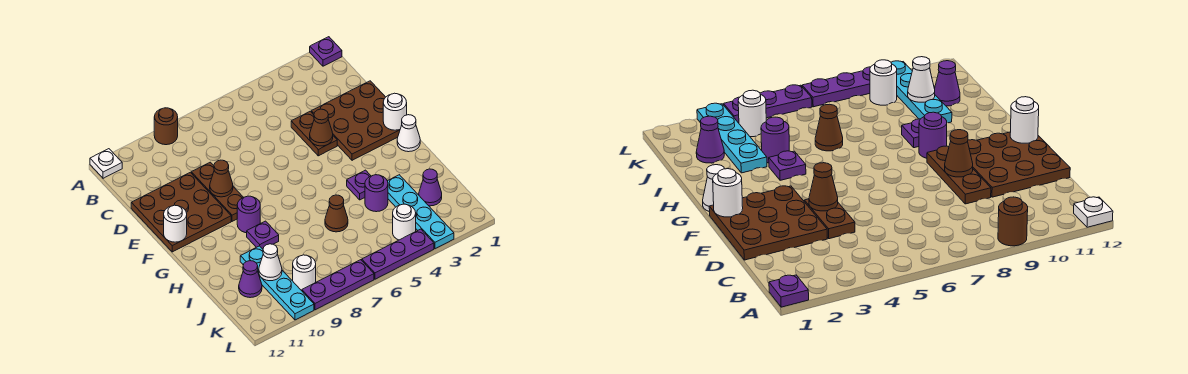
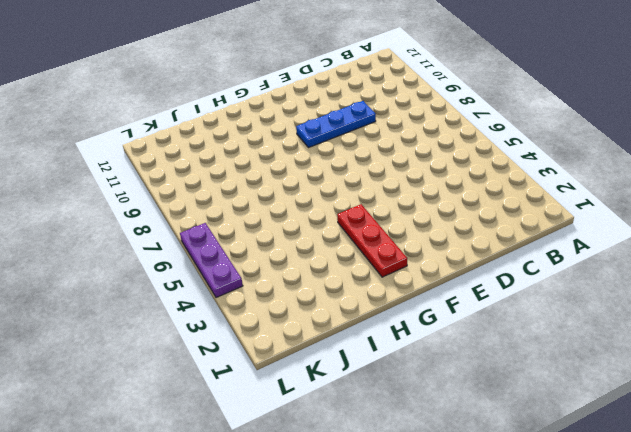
blue 1x3 plate [296,101,376,148] -> brown 1x3 plate [191,162,243,221]
red 1x3 plate [337,204,407,277] -> none
none -> purple 1x1 plate [310,37,342,66]
none -> brown 1x1 round brick [154,108,178,145]
none -> white 1x1 plate [90,149,122,178]

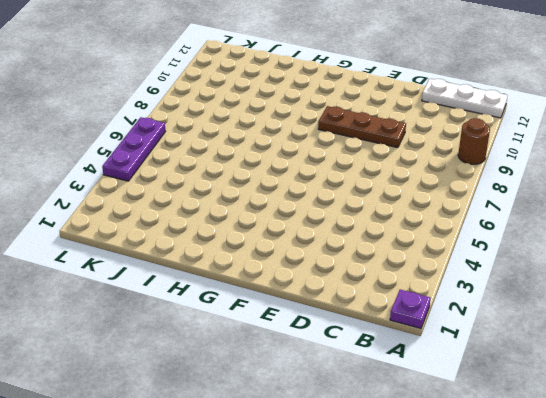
white 1x3 plate [422,79,508,118] -> white 1x1 plate [90,149,122,178]
none -> brown 3x3 plate [311,81,400,160]
none -> brown 1x2 plate [291,111,337,156]
none -> brown 3x3 plate [131,172,231,252]

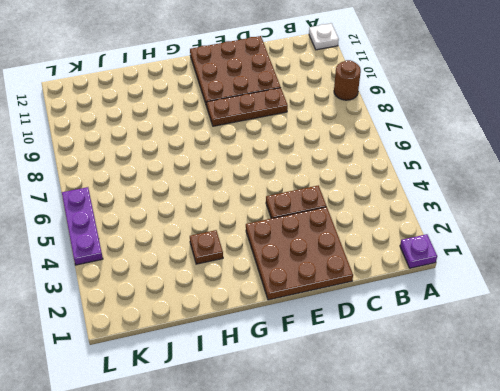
brown 1x1 plate [190,230,223,264] -> none
none -> white 1x1 cone [397,115,420,152]
none -> purple 1x1 round brick [237,196,260,233]
none -> purple 1x1 plate [347,170,371,200]

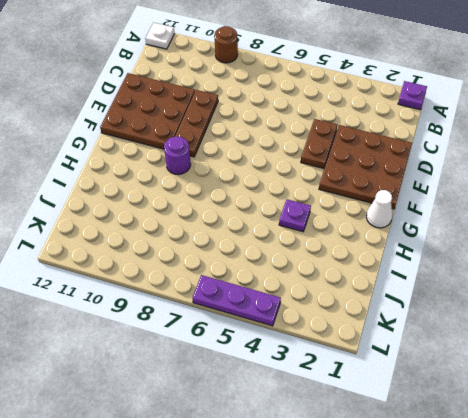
none -> purple 1x1 plate [247,221,279,249]
none -> cyan 1x4 plate [388,175,454,249]
none -> purple 1x1 round brick [365,175,388,212]

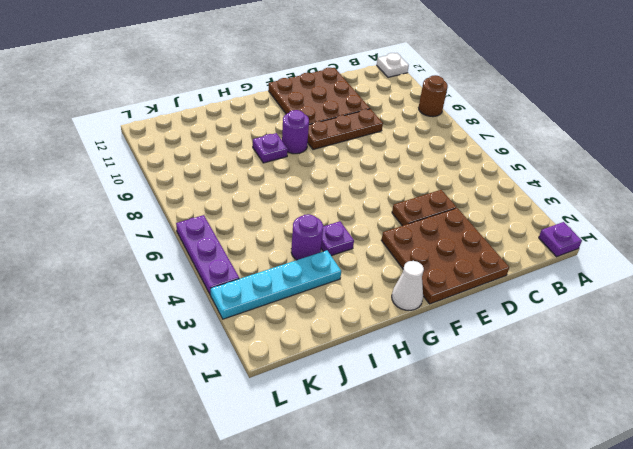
none -> brown 1x1 cone [325,195,348,232]
none -> cyan 1x4 plate [240,246,314,320]
none -> purple 1x1 cone [419,169,442,206]

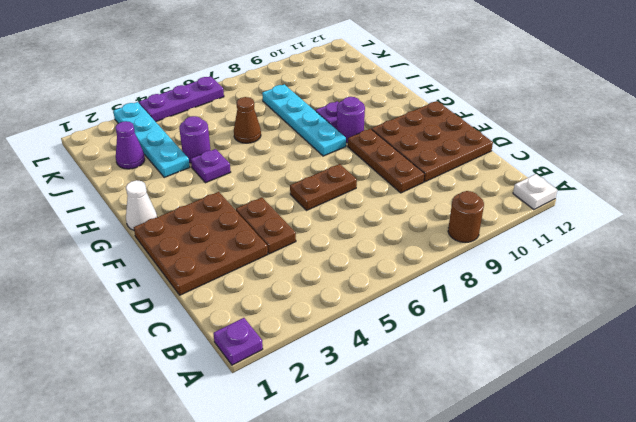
brown 1x2 plate [290,164,357,211] -> none
cyan 1x4 plate [262,84,346,156] -> cyan 1x4 plate moved to [240,246,314,320]
none -> purple 1x1 cone [239,261,262,298]
none -> white 1x1 round brick [393,204,416,240]
none -> white 1x1 round brick [293,255,316,291]

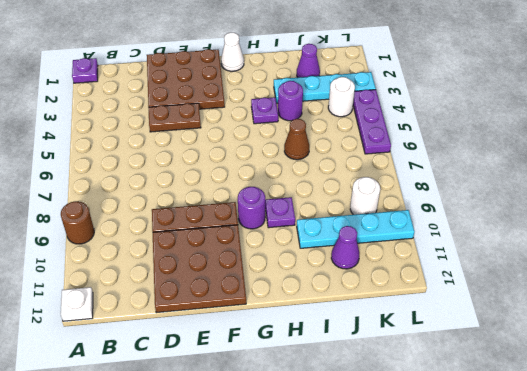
none -> purple 1x3 plate [302,260,374,310]
none -> brown 1x1 cone [310,109,333,146]
none -> brown 1x1 cone [210,160,233,197]

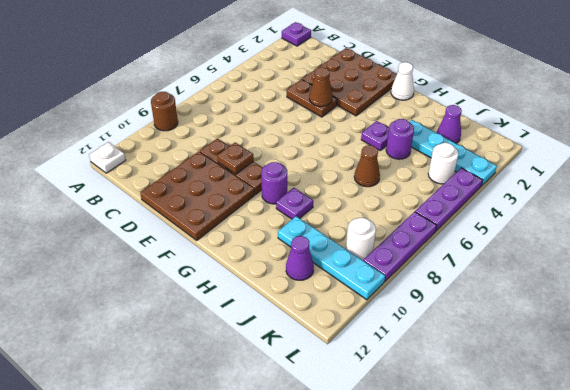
brown 1x1 plate [217,143,253,174] -> brown 1x1 cone [210,160,233,197]
none -> white 1x1 round brick [383,93,407,130]
none -> white 1x1 round brick [164,205,187,242]
none -> white 1x1 cone [259,244,282,281]

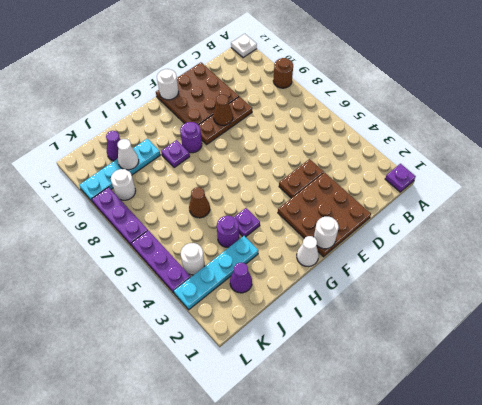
none -> brown 1x1 cone [310,109,333,146]

